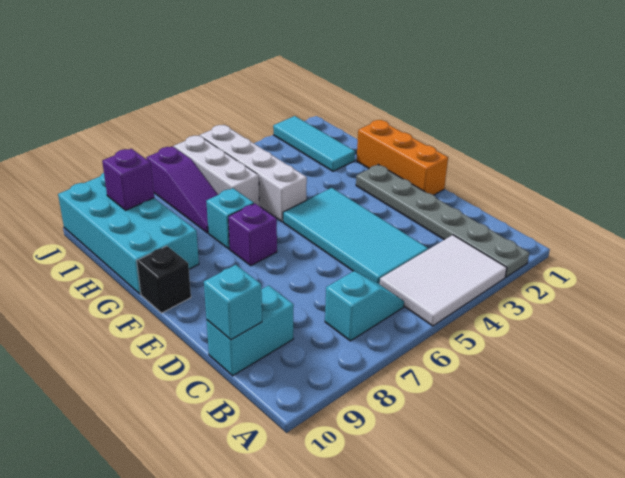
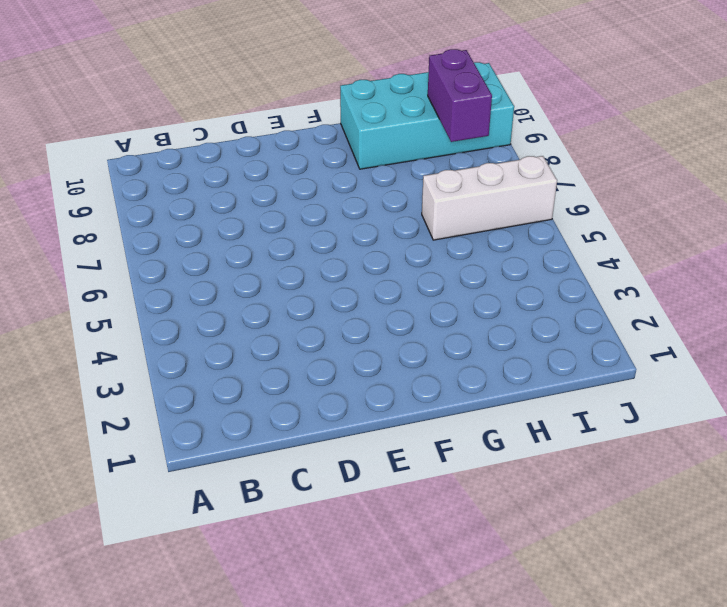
purple 1x2 brick [428,49,492,142] -> purple 1x1 brick [102,149,154,210]
none -> grey 1x6 plate [356,165,529,277]
none -> white 2x3 tile [380,235,507,326]
none -> cyan 1x2 slope [325,271,404,341]

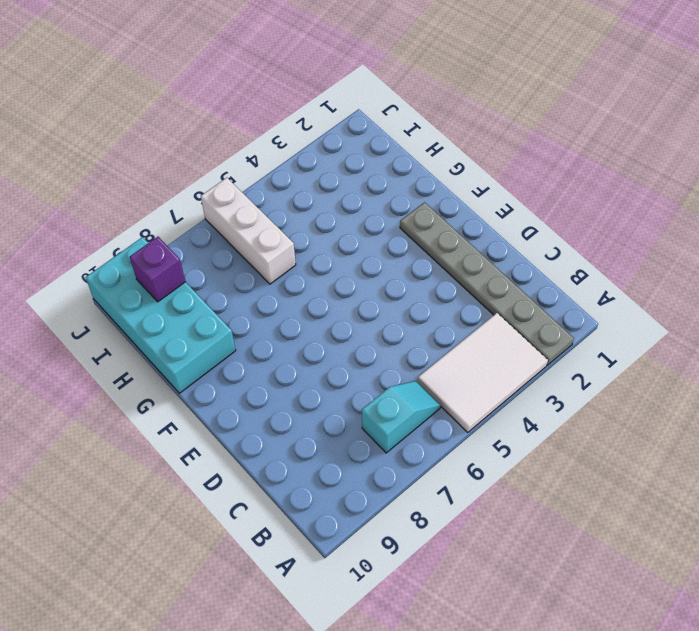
none -> cyan 2x4 tile [283,188,428,284]
none -> cyan 1x2 brick [206,285,294,376]
none -> orange 1x3 brick [357,120,448,195]

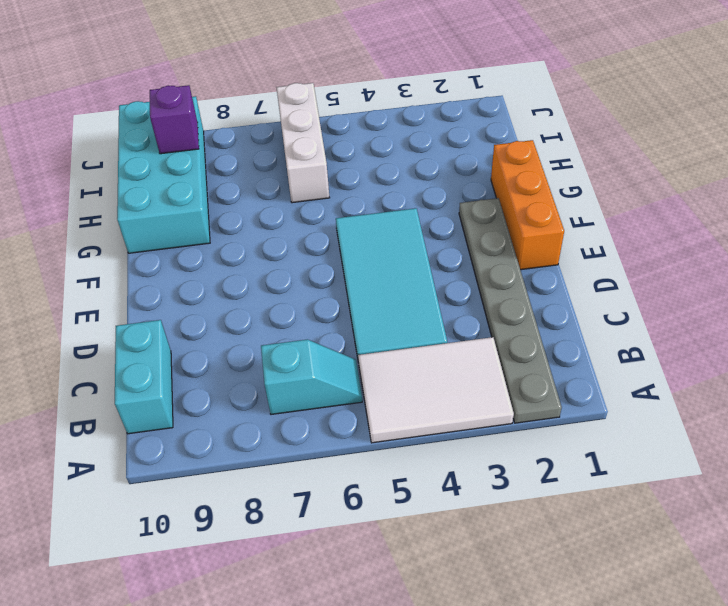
cyan 1x2 brick [115,320,173,434] -> cyan 1x2 brick turned to [206,285,294,376]
none -> purple 1x1 brick [228,203,277,266]
none -> black 1x1 brick [137,246,191,313]
none -> white 1x4 brick [200,125,307,222]

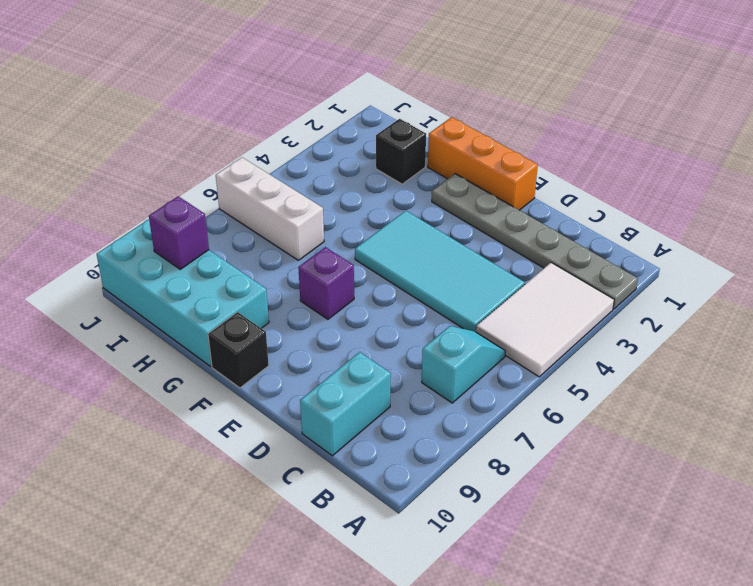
black 1x1 brick [376,119,426,184] -> cyan 1x3 tile [273,116,355,171]
none -> white 1x4 brick [200,125,307,222]
none -> cyan 1x1 brick [206,188,254,249]
none -> purple 1x3 slope [146,146,218,233]

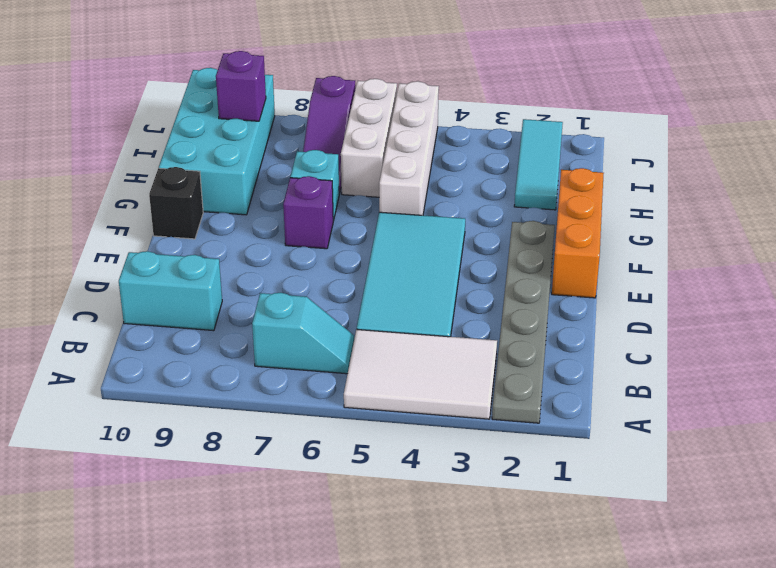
none -> cyan 1x1 brick [204,265,262,340]

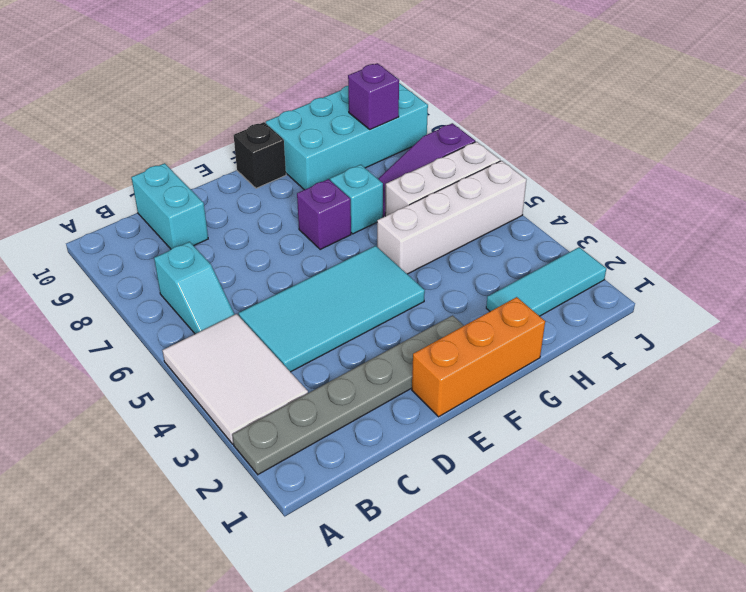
none -> cyan 1x1 brick [204,265,262,340]

